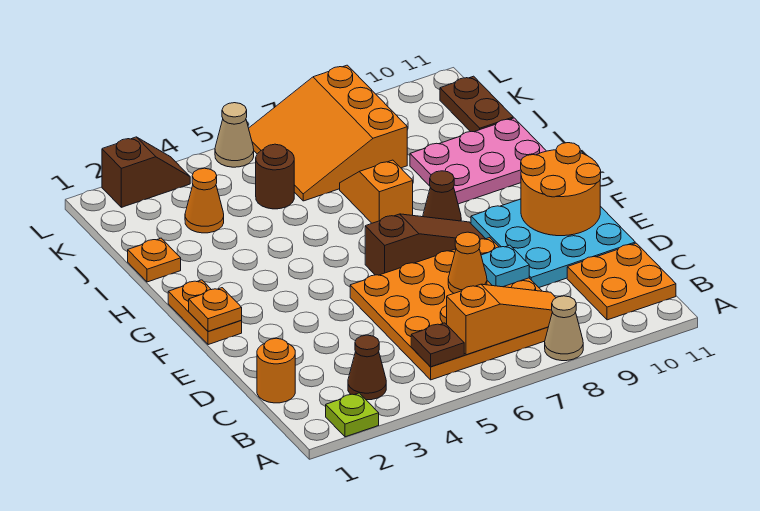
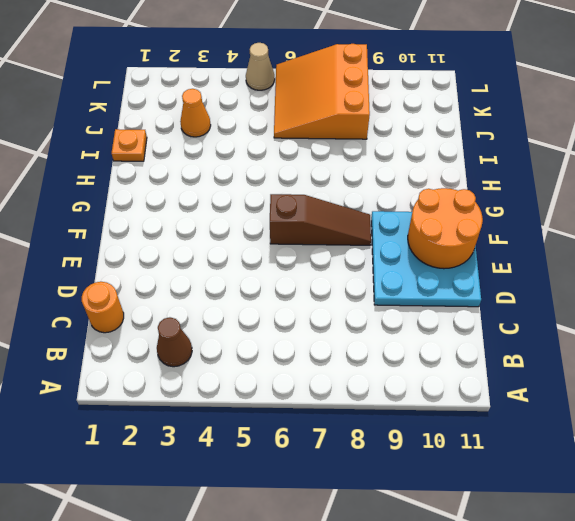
none -> lime 1x1 plate [326,393,379,437]
none -> tan 1x1 cone [545,296,583,361]
none -> orange 4x4 plate [350,238,548,380]

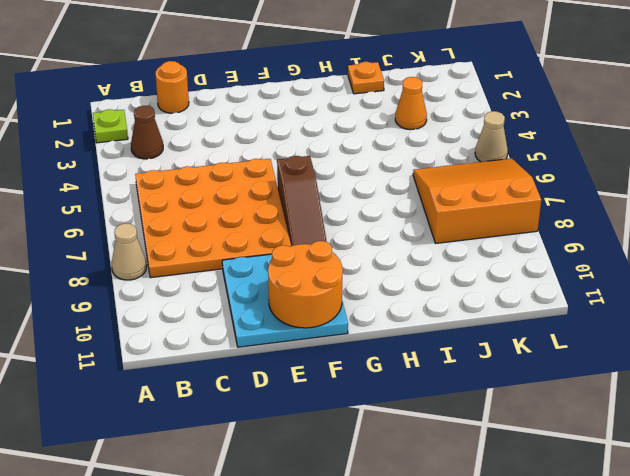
none -> orange 2x2 plate [567,243,676,320]
none -> orange 1x2 plate [168,280,242,345]
none -> brown 1x1 cone [423,171,461,221]

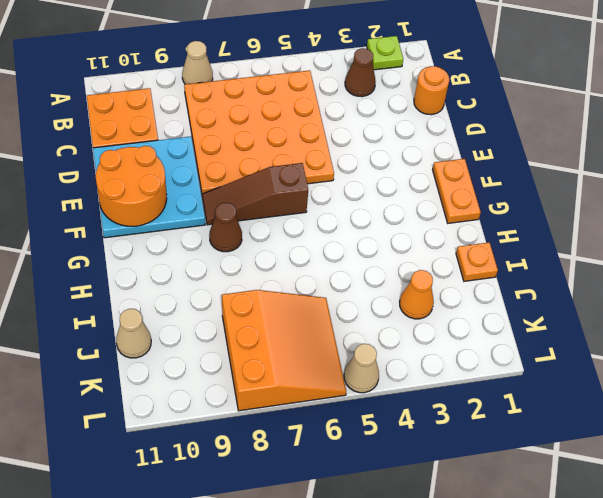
tan 1x1 cone [116,309,151,358] -> brown 1x2 plate [440,76,513,132]
none -> orange 1x2 slope [340,160,413,223]
none -> pink 2x3 plate [410,118,546,204]
none -> brown 1x1 round brick [256,144,294,209]

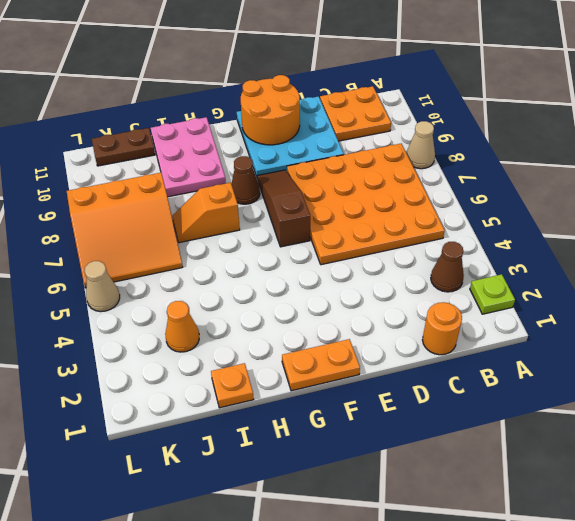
none -> brown 1x1 round brick [256,144,294,209]
none -> brown 1x2 slope [102,137,190,207]
none -> brown 1x1 plate [411,323,464,367]

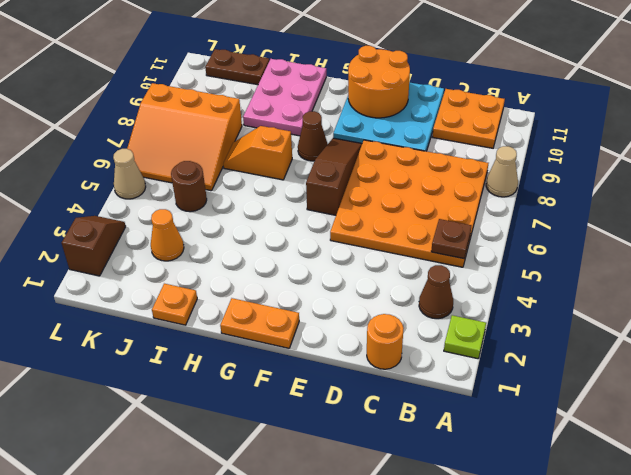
none -> orange 1x3 slope [447,284,556,355]
none -> orange 1x1 cone [448,232,487,293]
none -> cyan 1x1 plate [481,245,529,287]

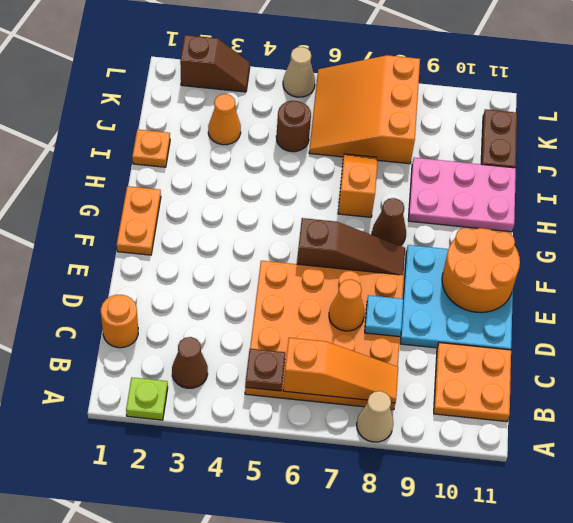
none -> orange 1x1 plate [189,288,242,332]

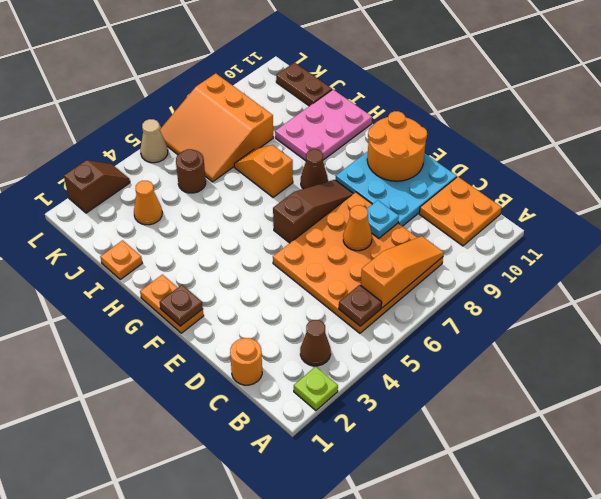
brown 1x1 plate [160,285,203,326] -> orange 1x1 plate [189,288,242,332]
none -> tan 1x1 cone [545,296,583,361]

